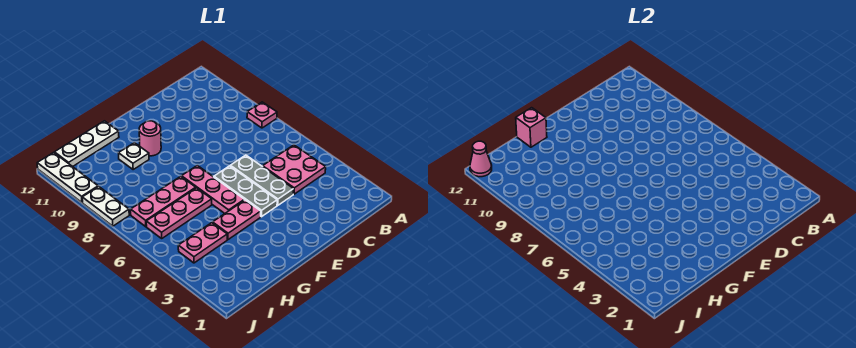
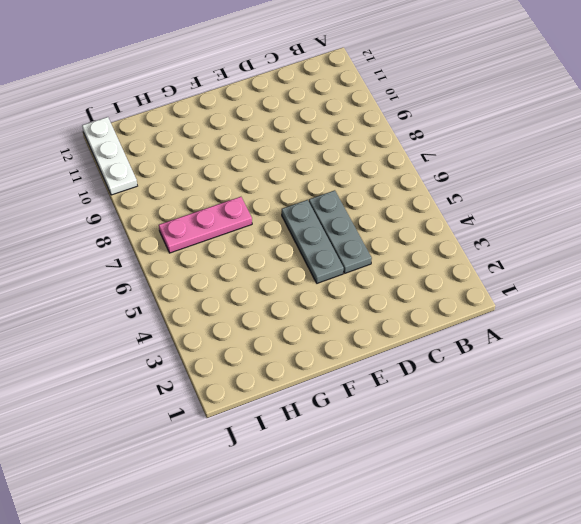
none -> pink 1x1 plate [247,102,277,128]
none -> pink 2x2 plate [263,145,326,194]
none -> pink 1x2 plate [213,200,261,240]

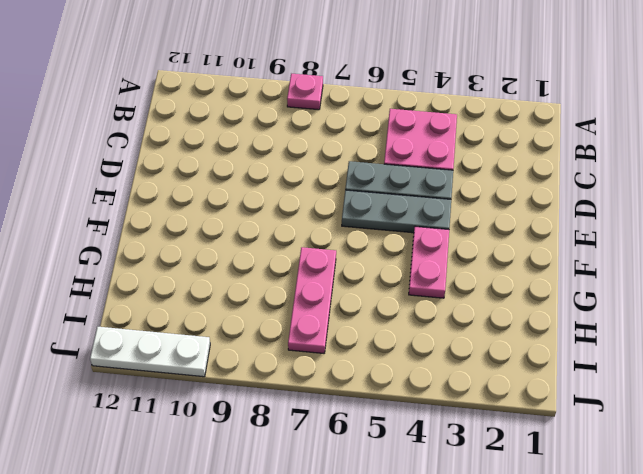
none -> pink 1x3 plate [182,166,244,213]
none -> pink 1x1 round brick [139,121,161,156]
none -> pink 1x3 plate [146,188,212,238]

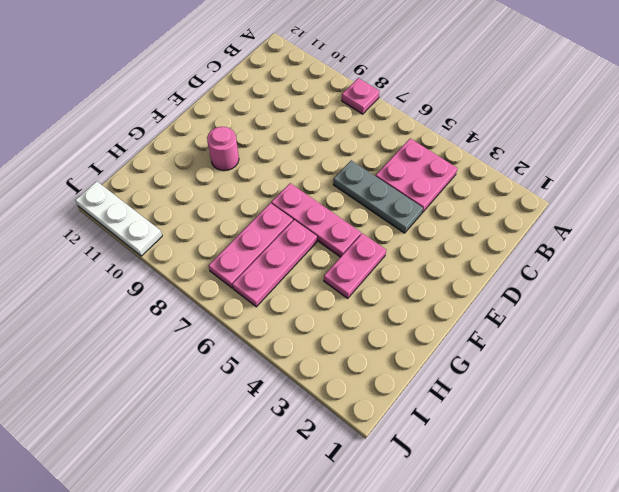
none -> grey 1x3 plate [214,166,277,217]
none -> white 1x1 plate [119,143,149,169]
none -> white 1x3 plate [54,121,119,167]

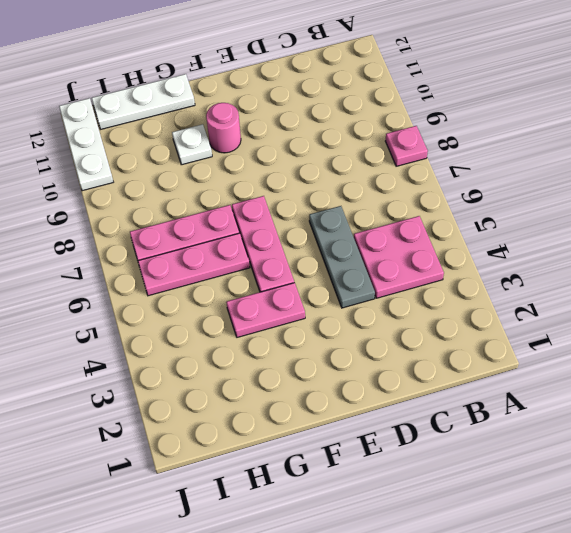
none -> grey 1x3 plate [214,166,277,217]
none -> pink 1x2 plate [178,223,227,263]
none -> white 1x2 plate [82,187,129,226]

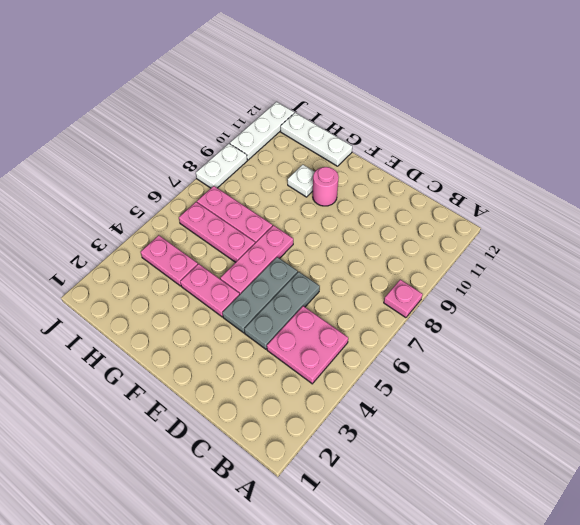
none -> pink 1x1 brick [516,108,547,147]
none -> pink 1x1 cone [470,141,492,177]

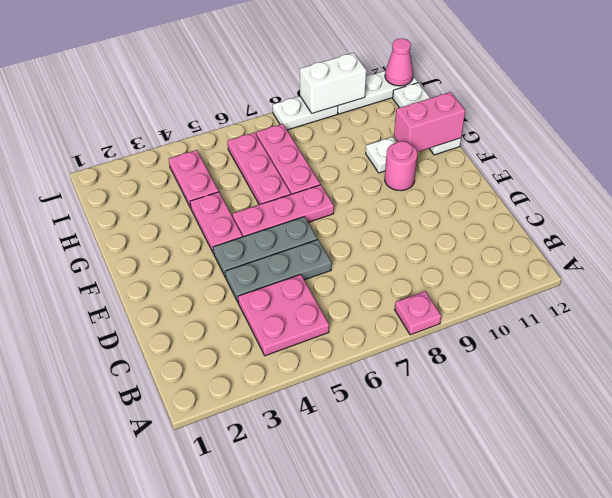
pink 1x2 brick [394,92,465,152] -> pink 1x1 brick [516,108,547,147]
white 1x2 brick [300,53,366,113] -> none

